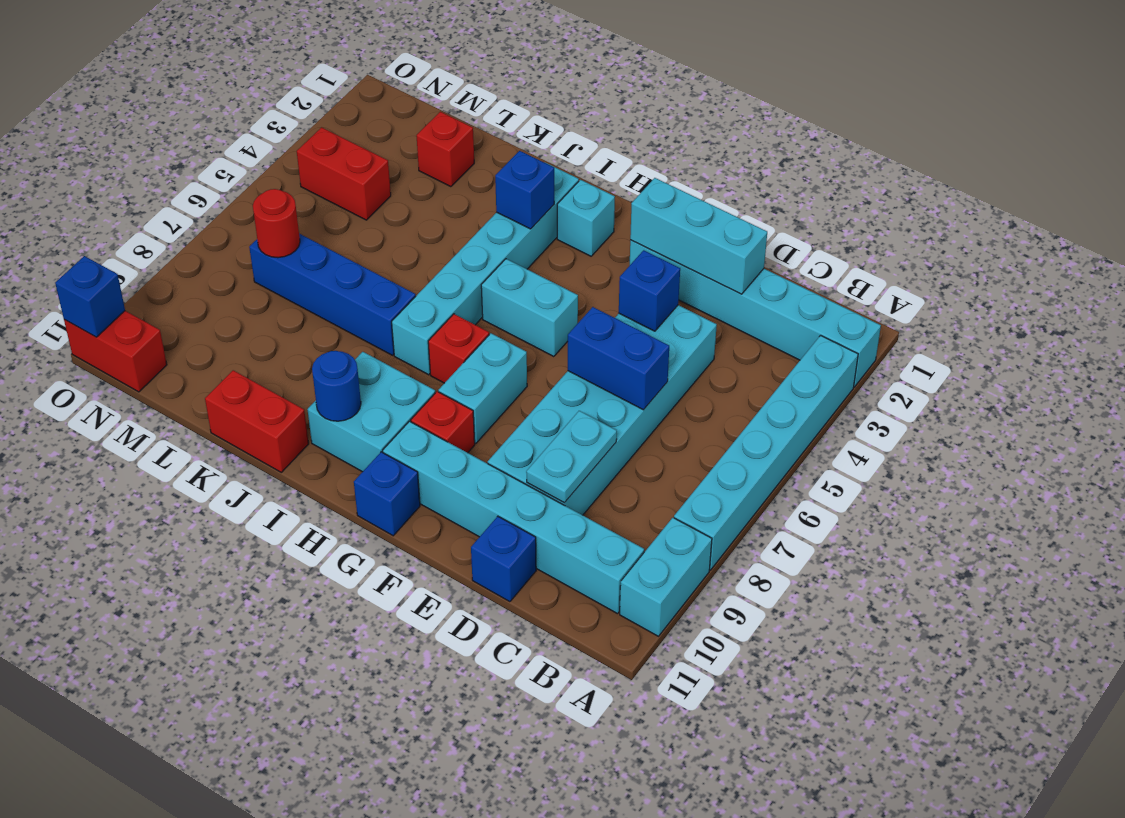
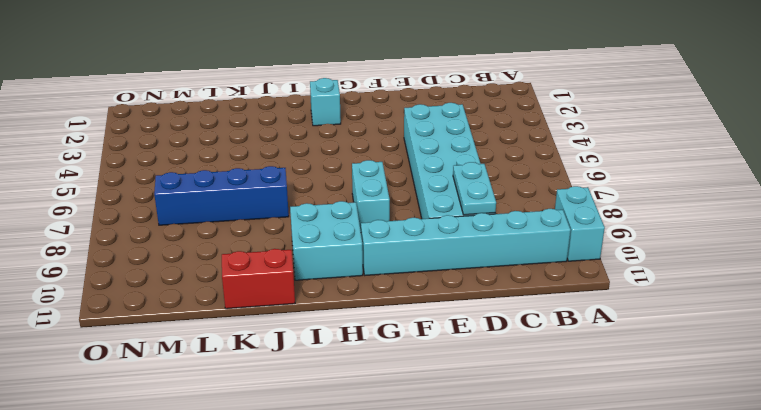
none -> cyan 1x6 brick [630,240,881,387]
none -> cyan 1x6 brick [674,335,858,570]
none -> blue 1x1 brick [471,516,536,602]

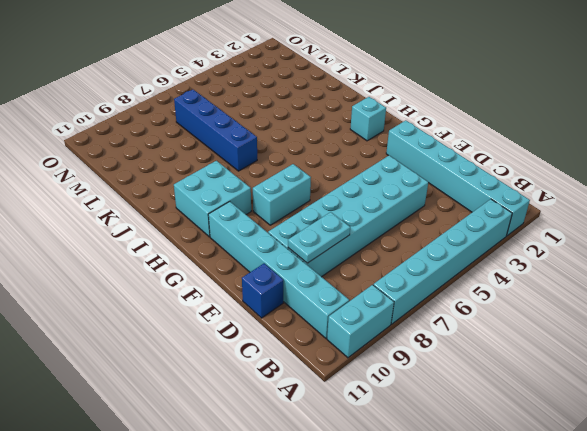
none -> cyan 1x2 brick [481,259,578,357]
none -> red 1x1 brick [411,391,475,453]
none -> blue 1x1 brick [354,452,420,536]

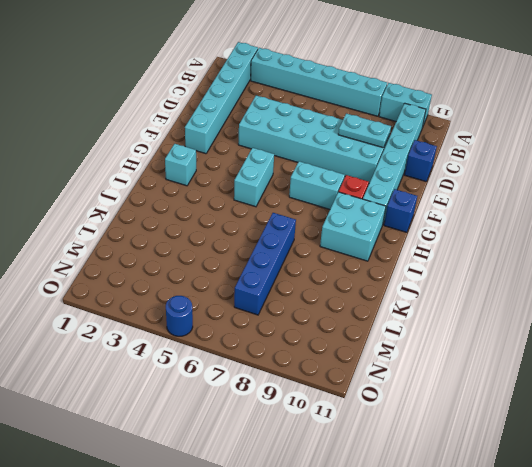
blue 1x1 round brick [166,296,193,336] -> blue 1x1 round brick moved to [312,351,361,421]
none -> red 1x1 brick [428,314,489,383]
none -> cyan 1x6 brick [392,162,579,375]
none -> red 1x2 brick [205,370,309,472]

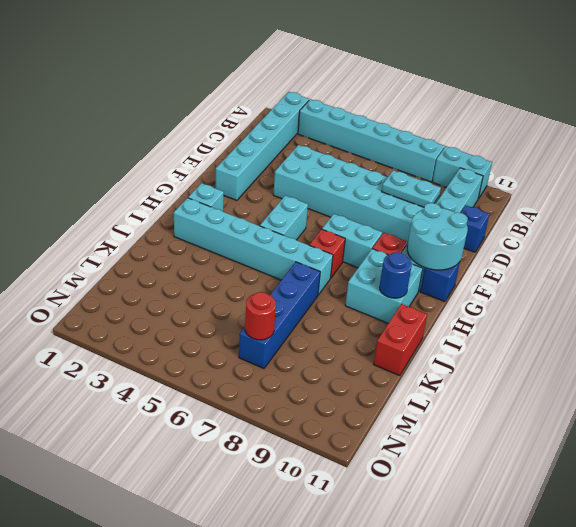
cyan 2x2 round brick [407,203,468,270] -> none
none -> red 1x1 brick [416,112,474,187]
none -> red 1x2 brick [297,127,391,220]
none -> red 1x2 brick [64,311,167,392]

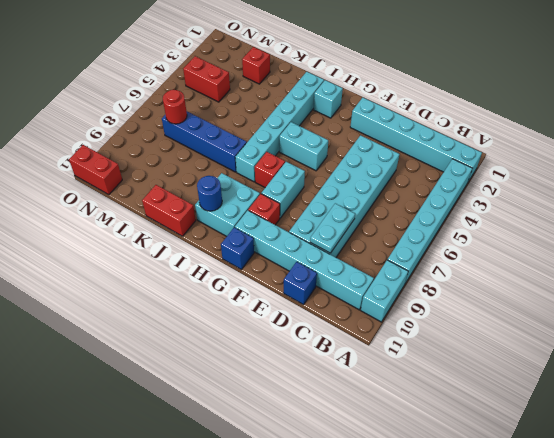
none -> cyan 1x3 brick [630,178,767,294]
none -> blue 1x2 brick [568,307,669,410]
none -> blue 1x1 brick [619,250,680,331]

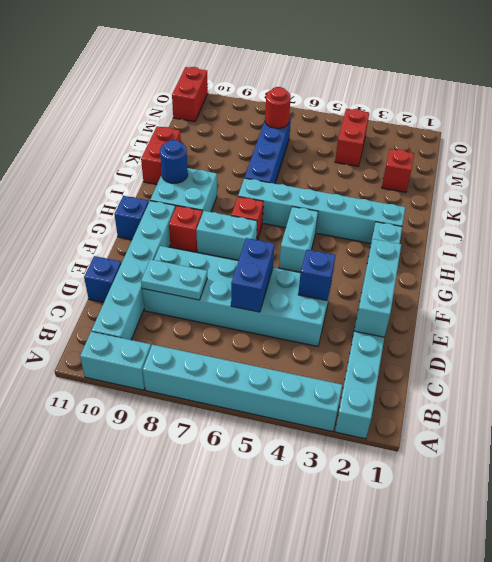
none -> blue 1x1 brick [495,151,554,229]
none -> blue 1x1 brick [55,256,125,337]

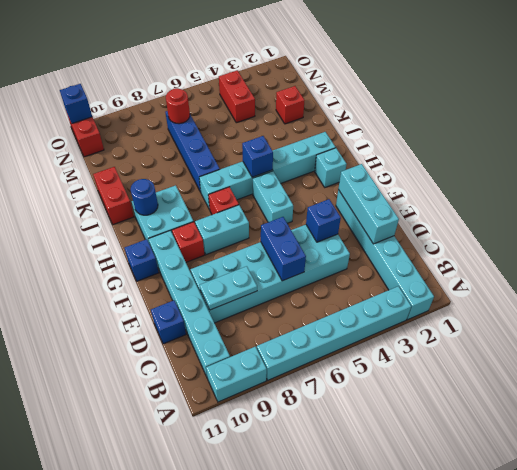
blue 1x1 brick [242,136,273,177] -> blue 1x1 brick moved to [495,151,554,229]

